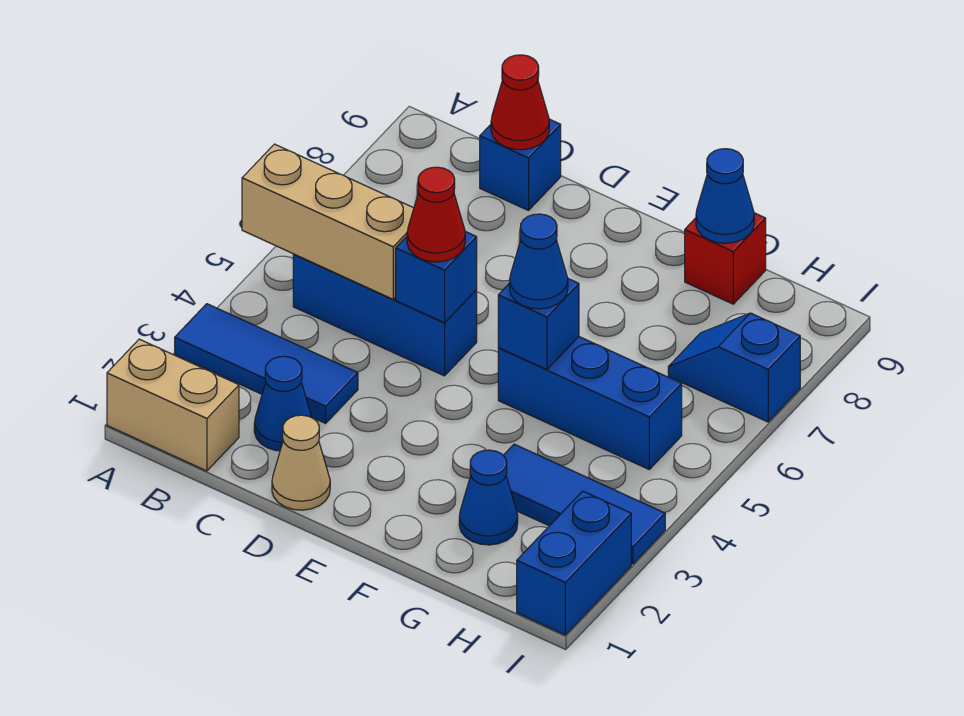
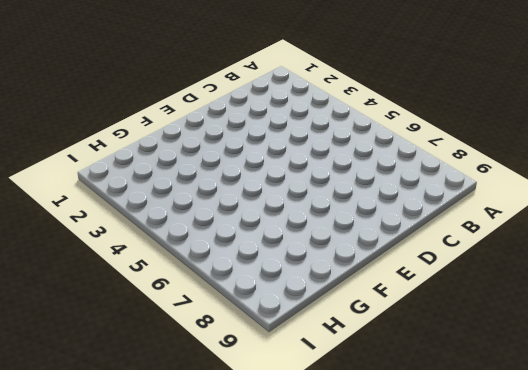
none -> tan 1x2 brick [107,339,239,471]
none -> blue 1x3 tile [175,304,358,423]
none -> blue 1x3 brick [293,254,477,376]

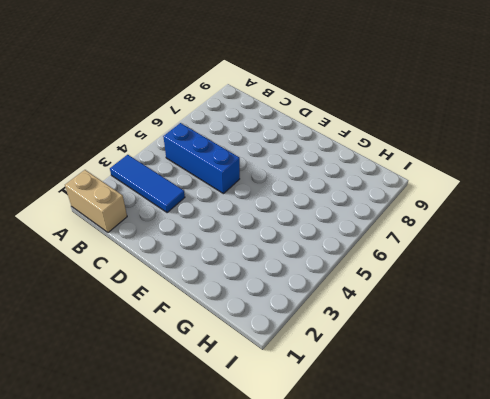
none -> blue 1x1 cone [254,356,312,451]
none -> blue 1x1 brick [480,119,561,210]
none -> tan 1x1 cone [272,415,330,510]

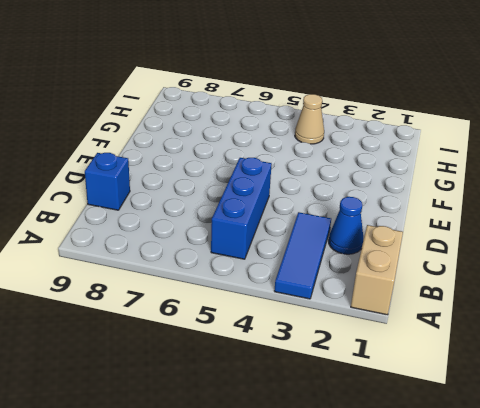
tan 1x1 cone [295,94,324,144] -> tan 1x1 cone moved to [272,415,330,510]
none -> blue 1x3 brick [498,337,682,469]
none -> blue 1x1 cone [459,450,518,545]
none -> blue 1x3 tile [503,444,665,564]

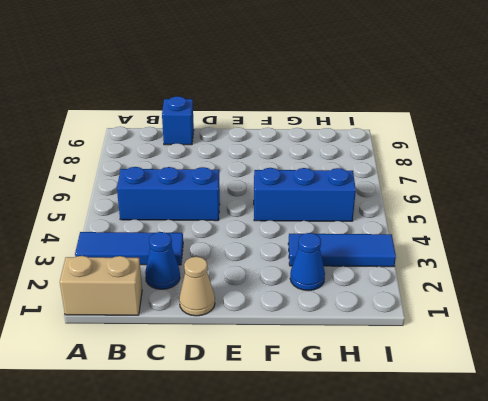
none -> red 1x1 brick [685,213,766,304]
none -> blue 1x2 slope [668,313,800,422]
none -> blue 1x2 brick [517,491,631,635]

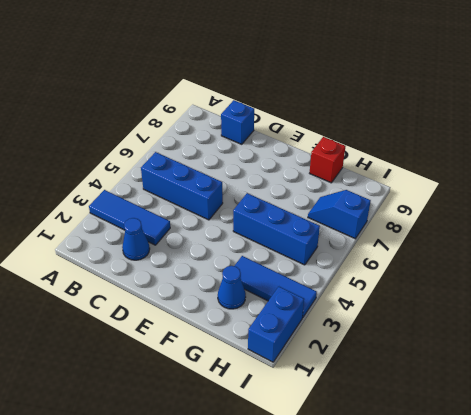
none -> tan 1x2 brick [107,339,239,471]
none -> tan 1x1 cone [272,415,330,510]
none -> tan 1x3 brick [242,144,414,299]

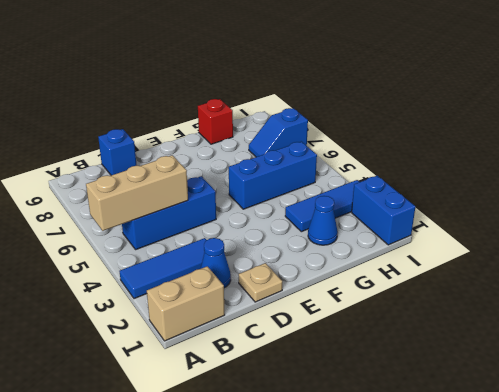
tan 1x1 plate [239,263,282,302] -> tan 1x1 cone [272,415,330,510]
none -> red 1x1 cone [491,55,549,150]
none -> blue 1x1 brick [396,231,477,323]
none -> blue 1x1 brick [498,279,579,370]

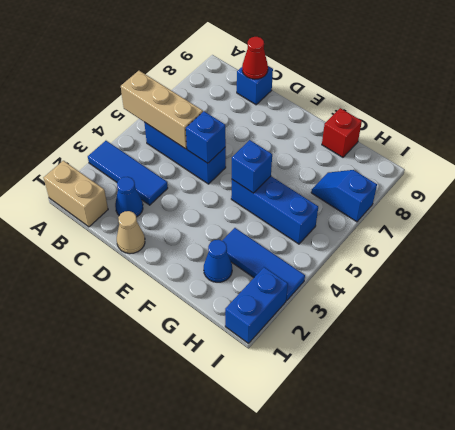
none -> blue 1x1 cone [696,149,754,243]
none -> red 1x1 cone [407,167,465,262]
none -> blue 1x1 cone [510,214,568,309]

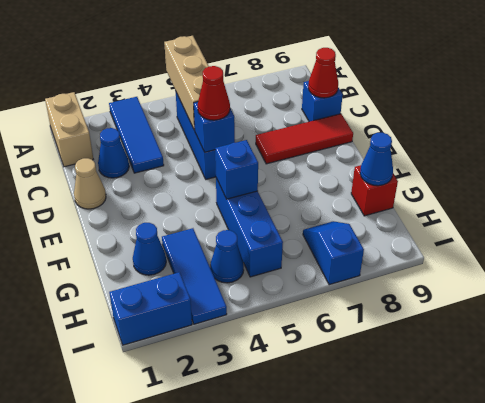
red 1x3 tile [256,114,353,164] -> none
blue 1x1 cone [210,230,244,283] -> blue 1x1 cone moved to [510,214,568,309]

